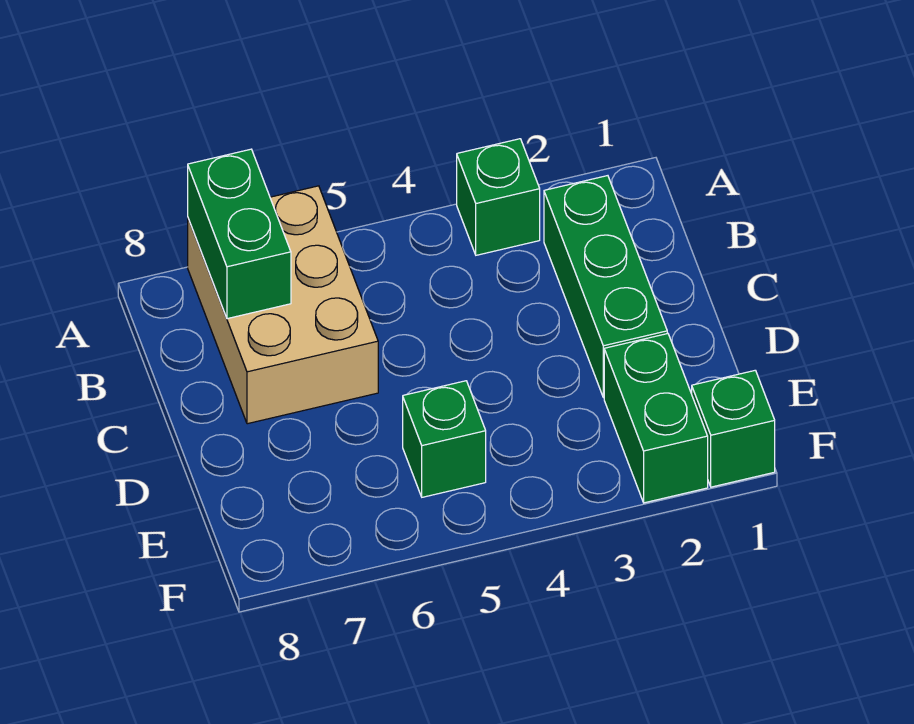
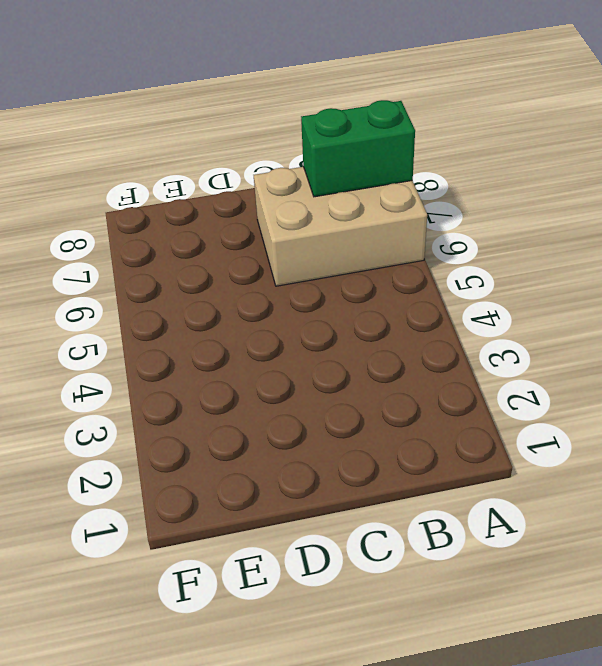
none -> green 1x1 brick [457,139,540,255]
none -> green 1x3 brick [544,176,667,398]

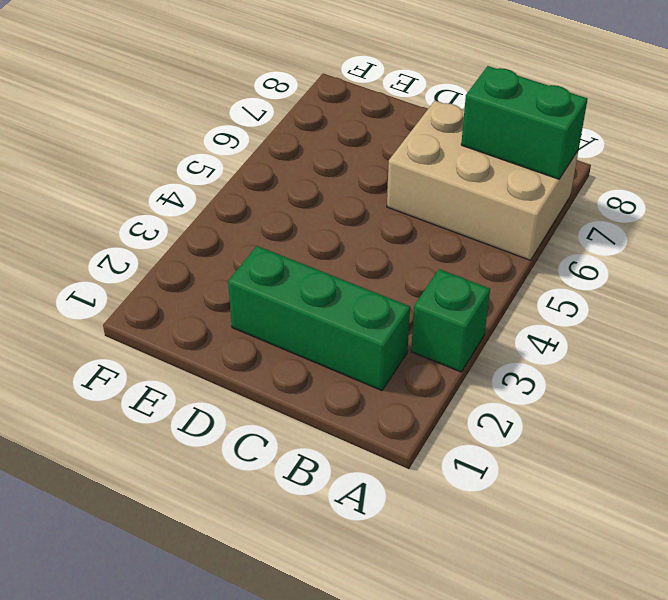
none -> green 1x2 brick [604,333,708,503]
none -> green 1x1 brick [403,381,486,497]

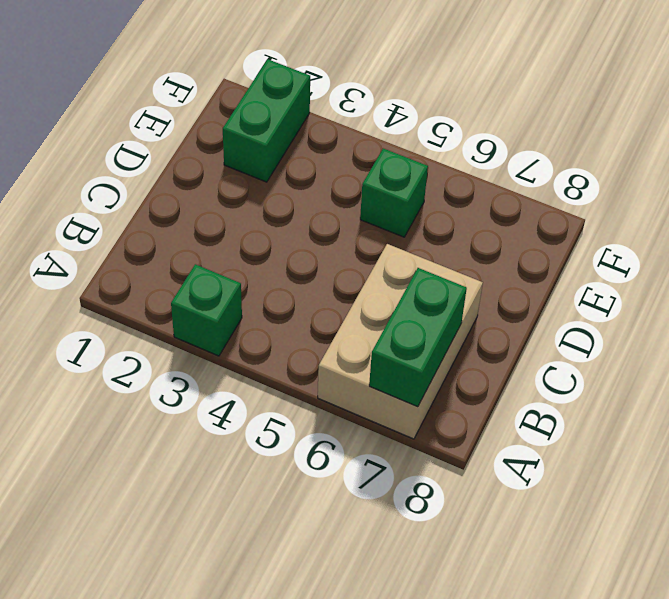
none -> green 1x3 brick [544,176,667,398]
none -> green 1x1 brick [692,370,775,487]

